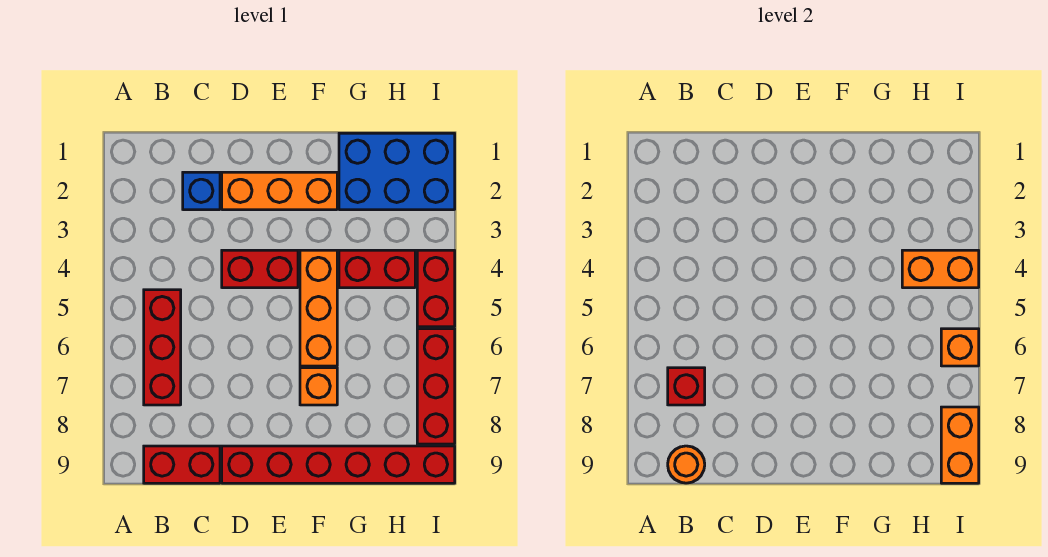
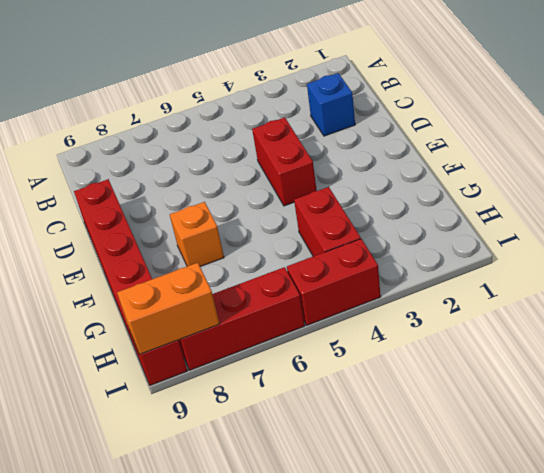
none -> red 1x3 brick [144,290,181,405]
none -> red 1x2 brick [144,446,220,483]
none -> orange 1x3 brick [222,172,337,210]

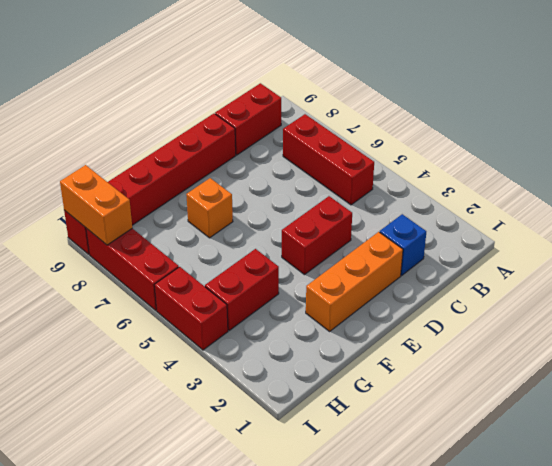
none -> orange 1x3 brick [300,250,337,366]
none -> blue 2x3 brick [339,133,455,210]
none -> red 1x1 brick [668,368,705,405]

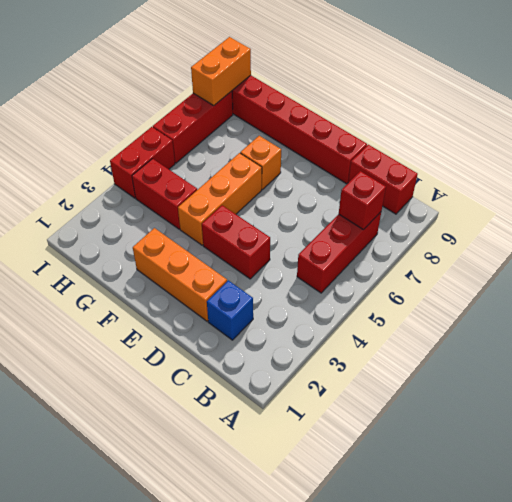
none -> blue 2x3 brick [339,133,455,210]
none -> orange 1x1 round brick [668,446,705,483]
none -> orange 1x2 brick [902,250,979,288]

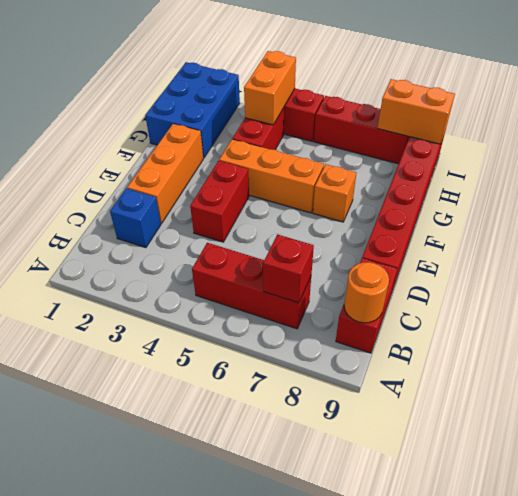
none -> orange 1x1 brick [941,329,979,366]

